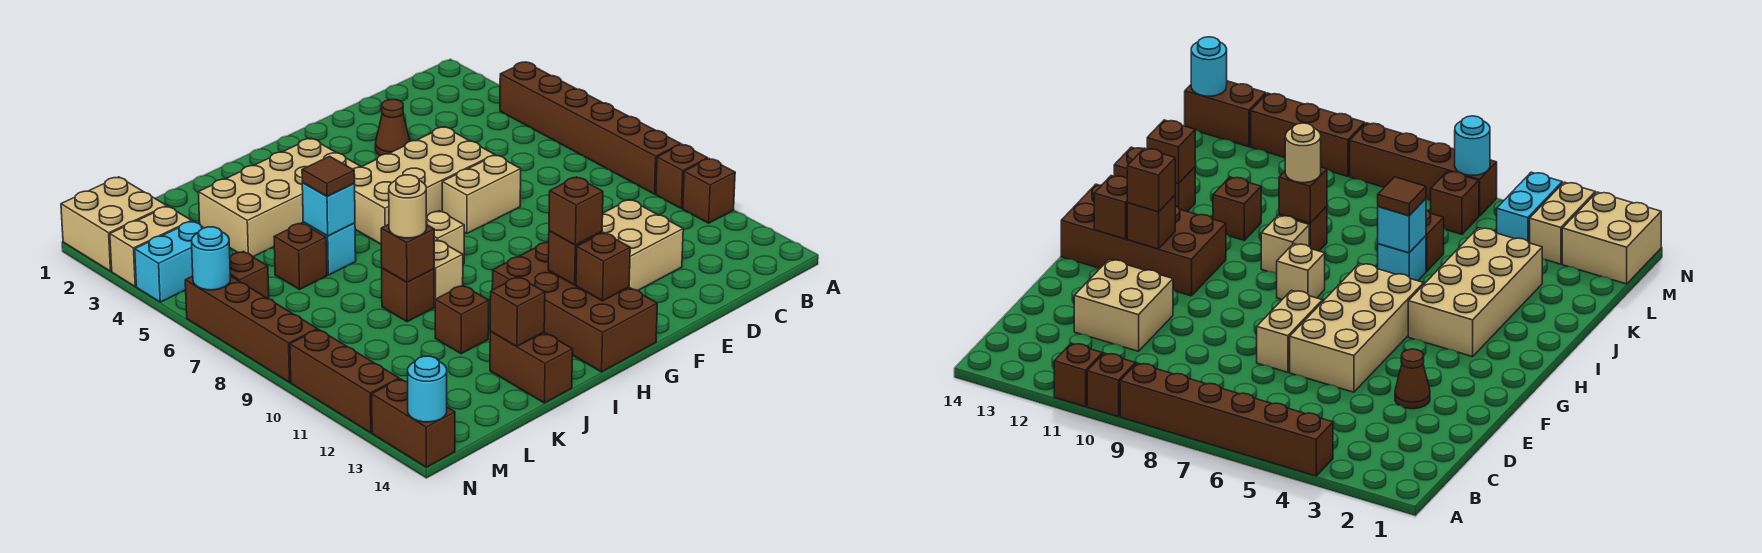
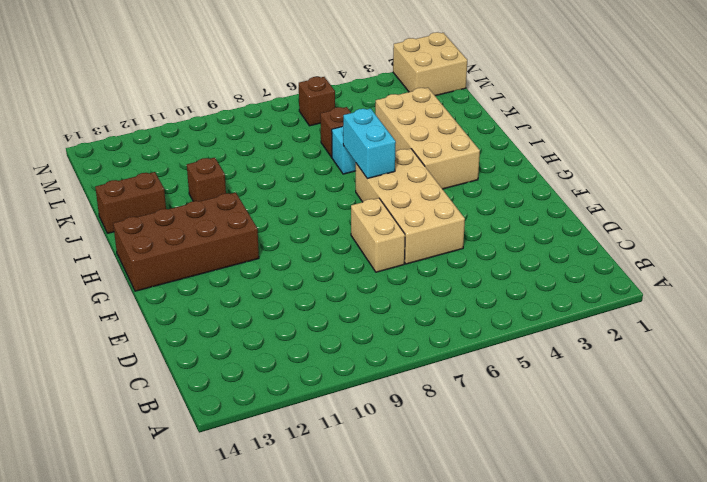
cyan 1x2 brick [343,109,396,179] -> cyan 1x2 brick moved to [135,221,204,302]
none -> brown 1x6 brick [500,62,681,194]
none -> brown 1x1 brick [656,144,708,209]
none -> brown 1x1 brick [683,159,735,223]
none -> tan 2x2 brick [602,200,683,291]

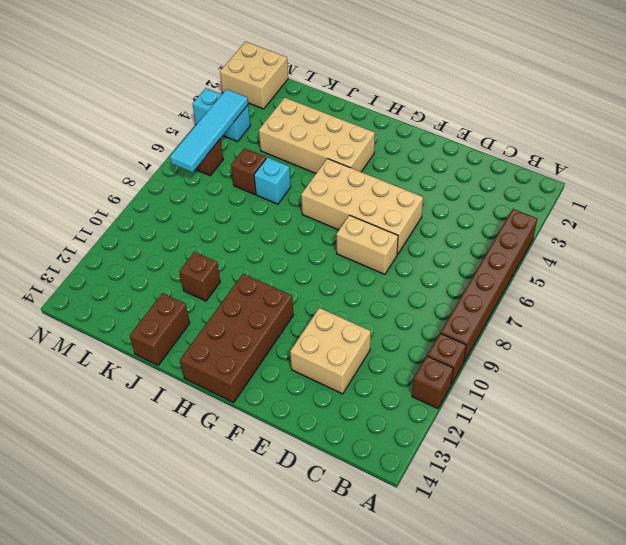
cyan 1x4 tile [170,89,248,172] -> none
none -> brown 1x1 cone [375,100,410,155]
none -> tan 1x1 brick [426,211,464,264]
none -> tan 1x1 brick [434,240,463,306]
none -> brown 1x1 brick [382,268,434,322]

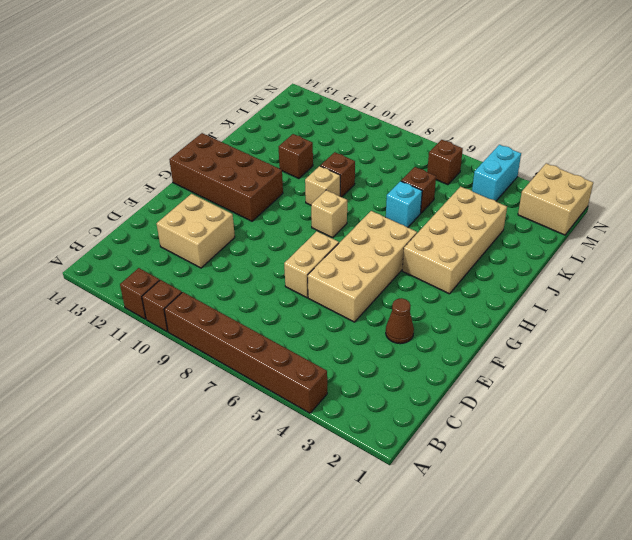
none -> brown 1x2 brick [490,332,573,403]
none -> tan 1x2 brick [110,206,192,287]
none -> brown 1x4 brick [185,276,317,382]
none -> brown 1x3 brick [290,329,399,433]

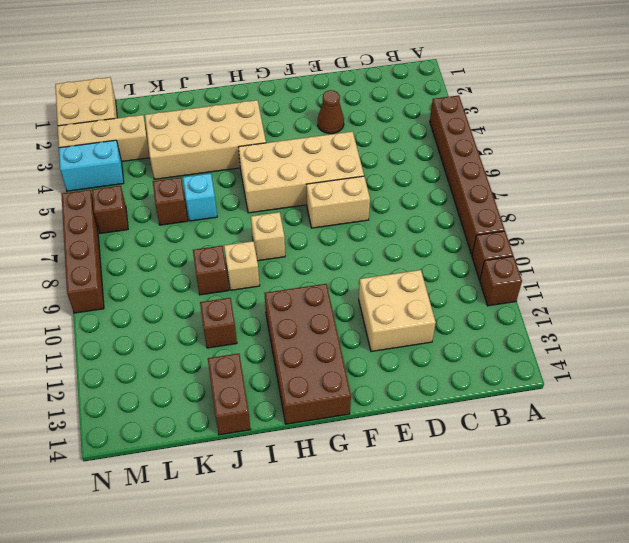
tan 1x3 brick [58,115,150,162] -> tan 1x2 brick [110,206,192,287]
none -> brown 1x3 brick [290,329,399,433]
none -> brown 1x2 brick [372,379,455,467]
none -> brown 1x1 brick [548,231,602,285]
none -> brown 1x1 brick [576,233,630,301]

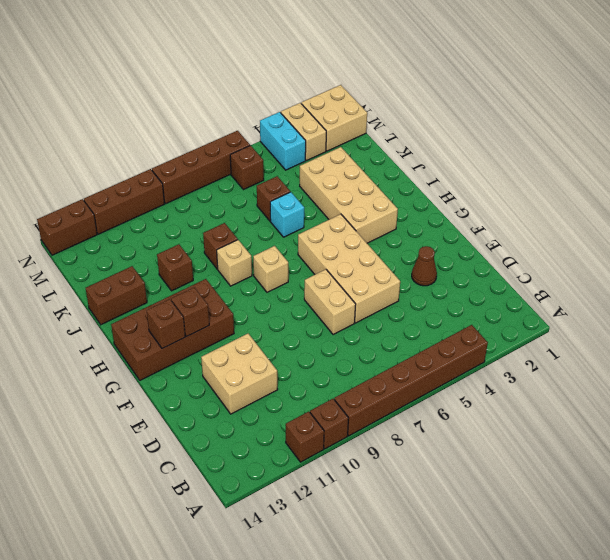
none -> cyan 1x1 brick [302,183,355,236]
none -> brown 1x1 brick [381,224,434,282]
none -> brown 1x1 brick [490,277,545,347]
none -> cyan 1x1 round brick [192,227,230,290]

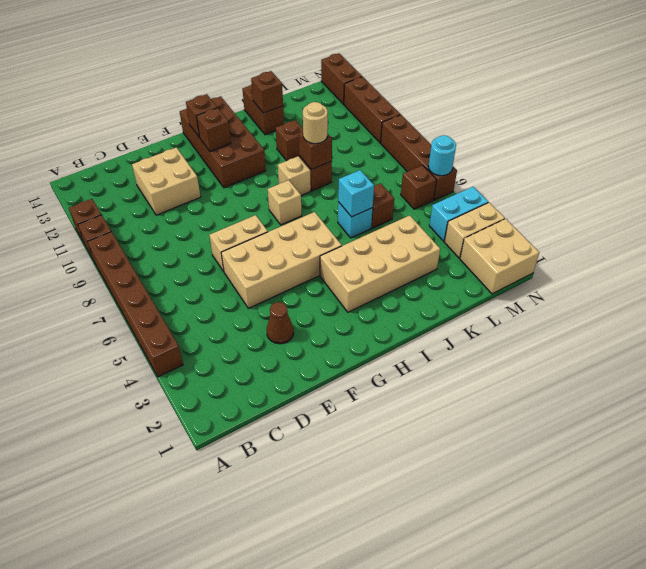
none -> cyan 1x1 round brick [408,356,447,422]
none -> brown 1x1 brick [549,177,603,245]
none -> brown 1x1 tile [302,156,355,197]

